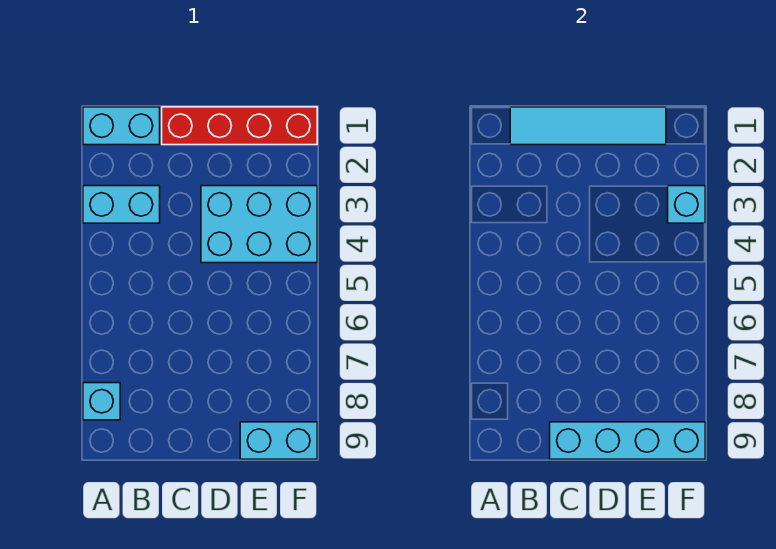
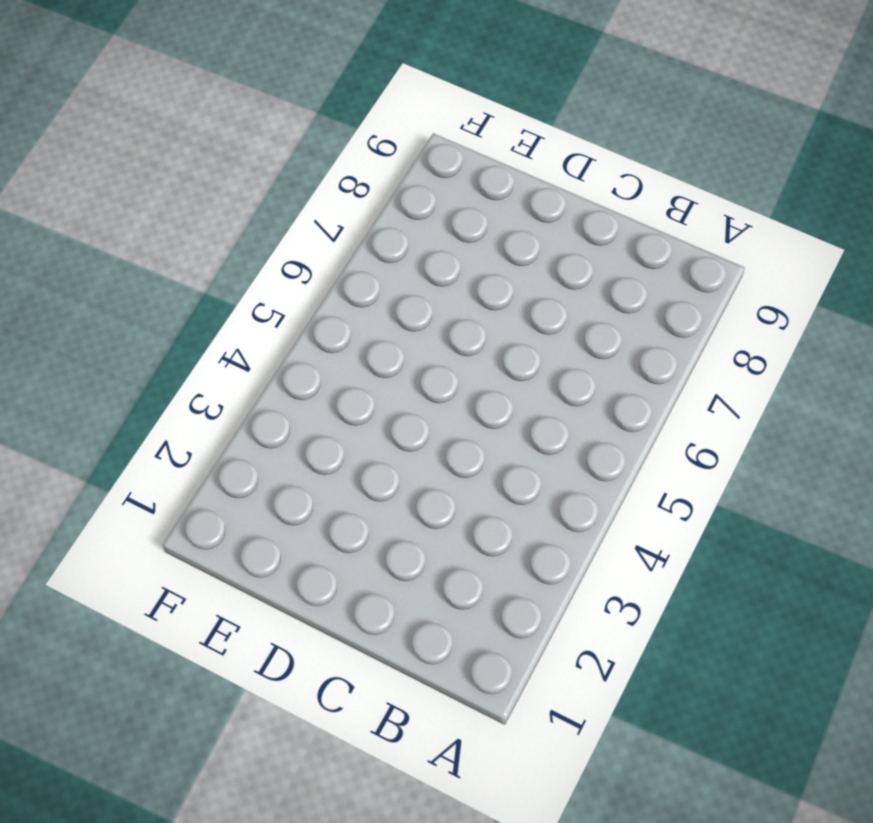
none -> cyan 1x2 brick [83,107,160,145]
none -> cyan 1x2 brick [83,186,160,223]

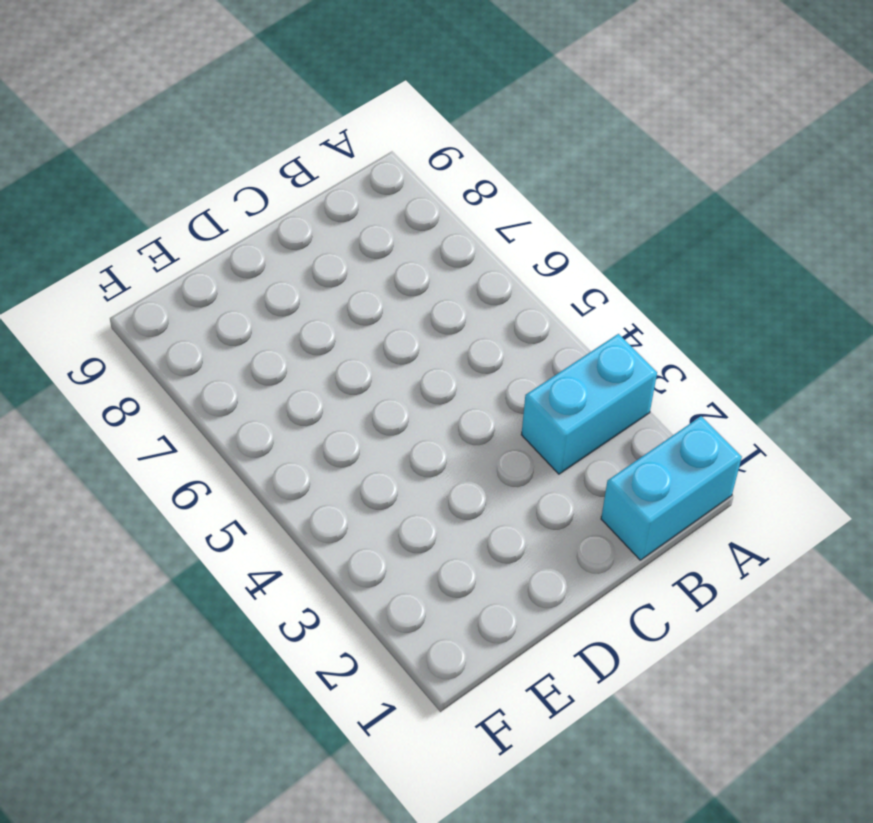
none -> cyan 1x1 brick [83,383,120,420]
none -> red 1x4 brick [162,107,317,145]

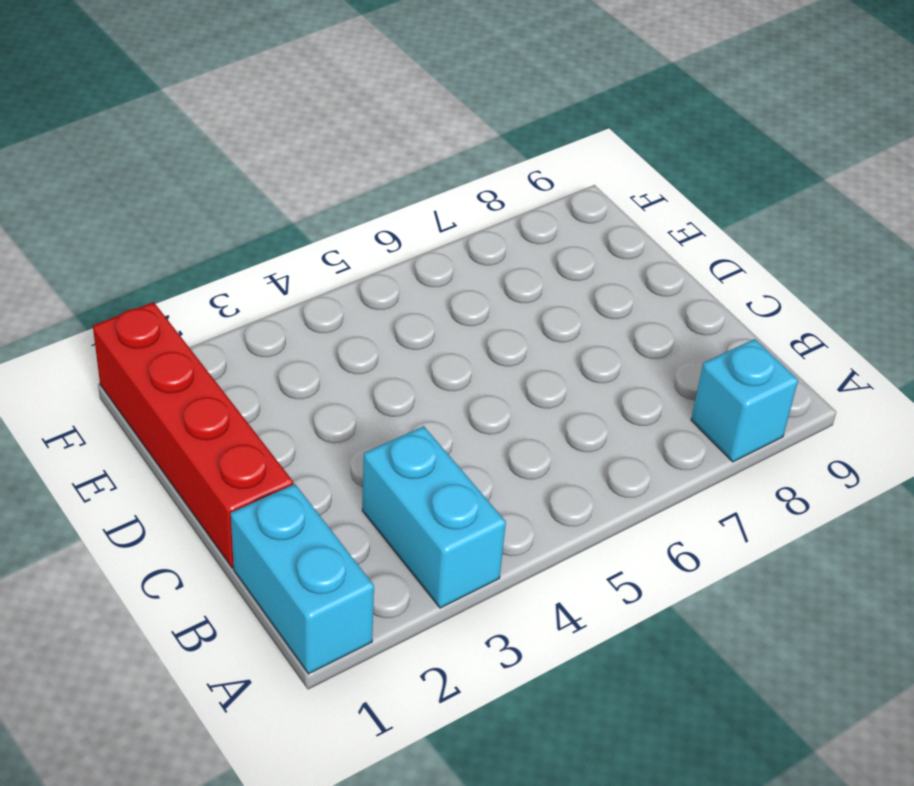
none -> cyan 2x3 brick [201,186,317,263]
none -> cyan 1x2 brick [240,422,317,459]

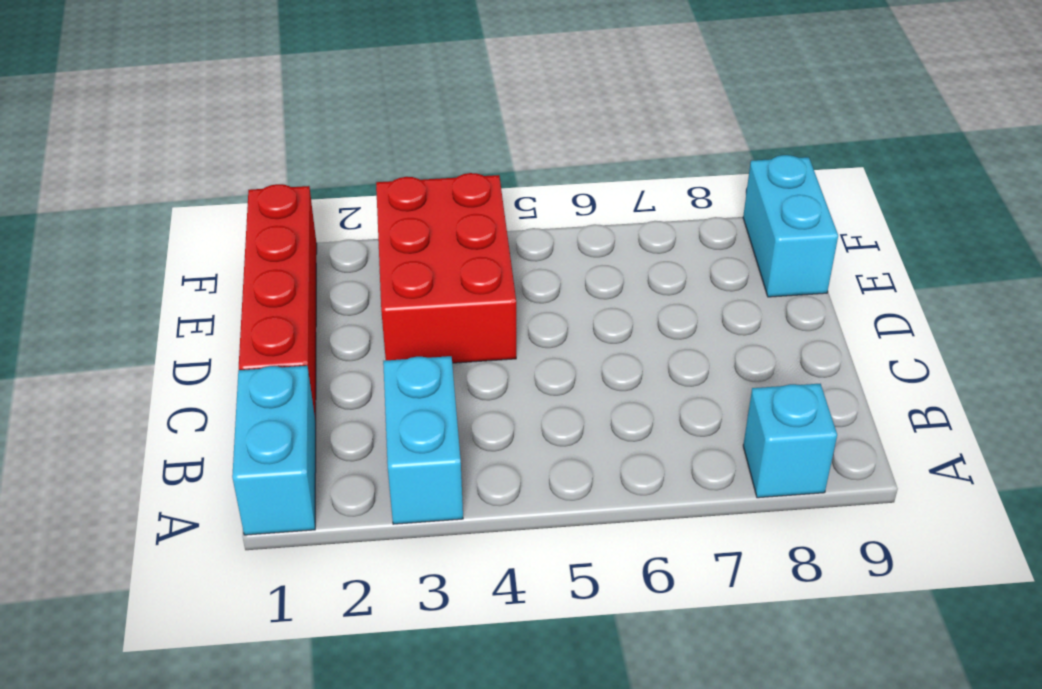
red 2x3 brick [376,173,516,363] -> cyan 2x3 brick [201,186,317,263]
none -> cyan 1x4 tile [510,107,666,145]
none -> cyan 1x4 brick [550,422,705,459]

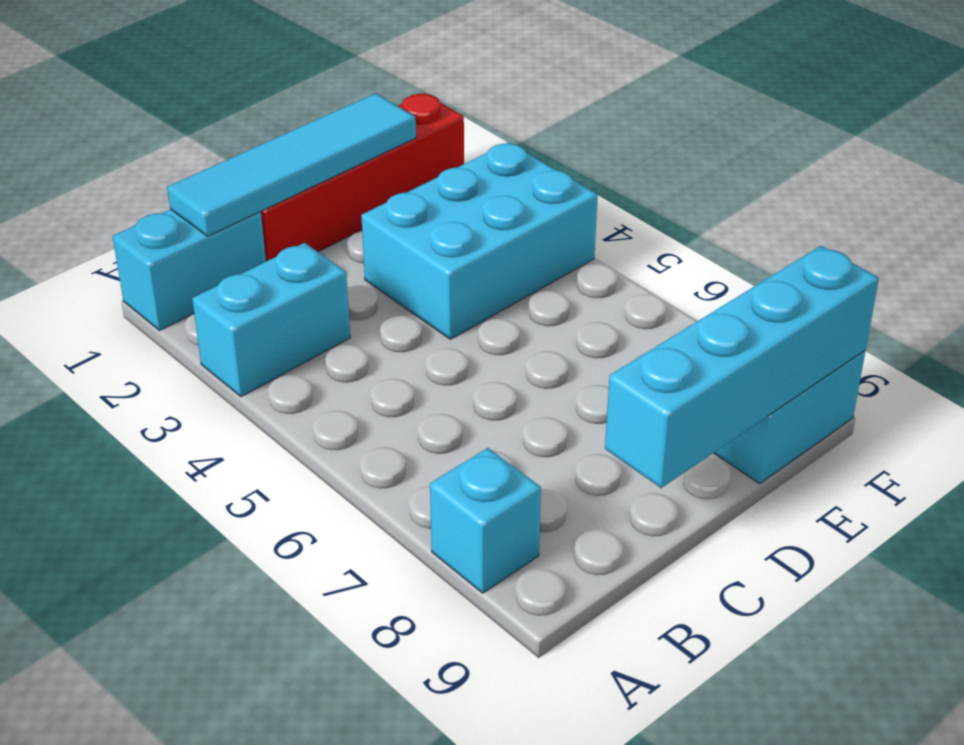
none -> cyan 1x1 brick [668,186,705,223]

